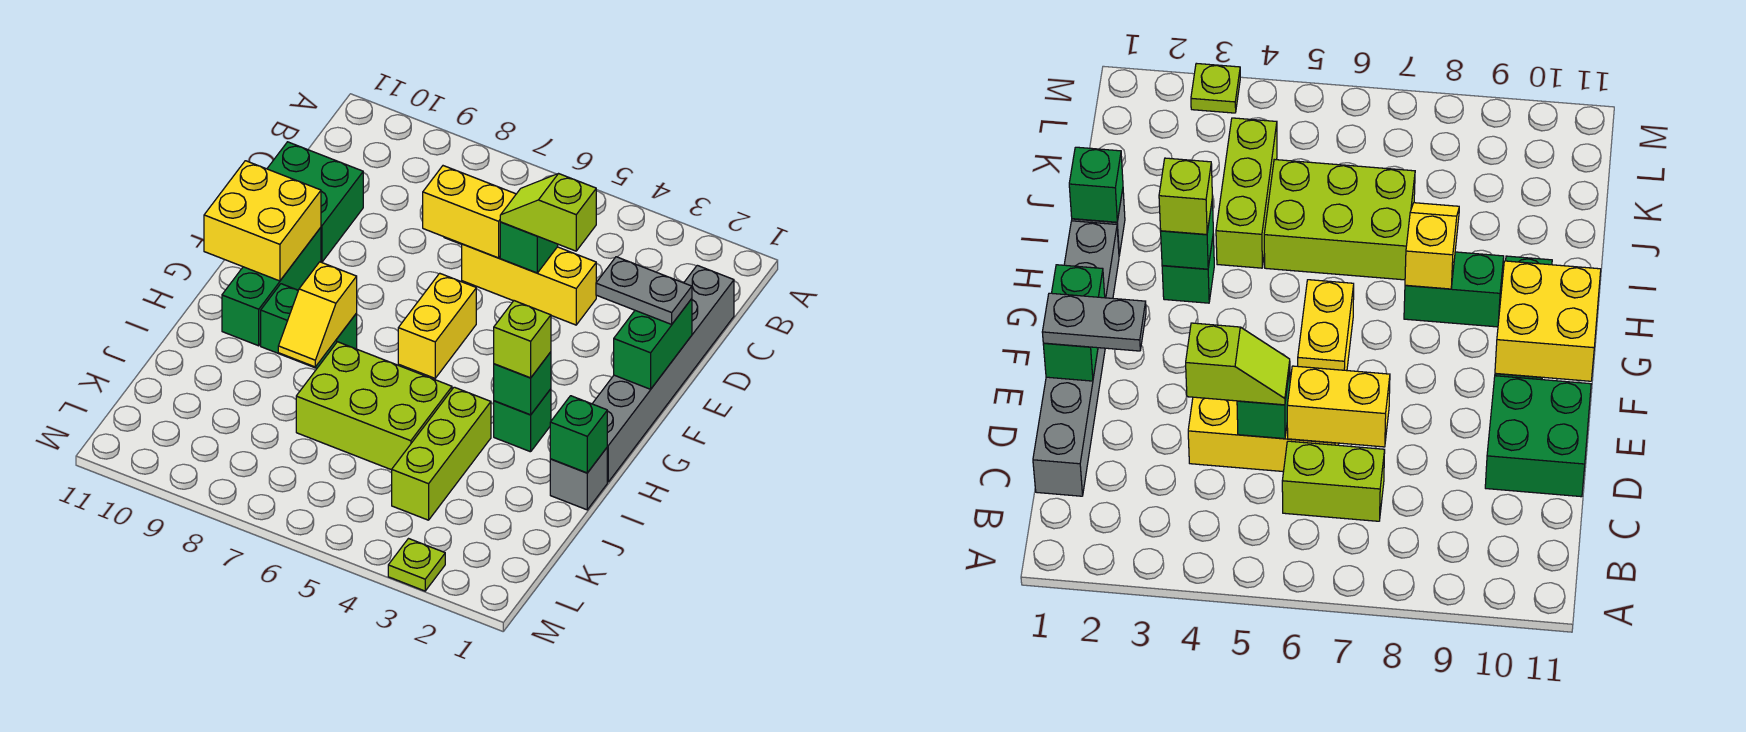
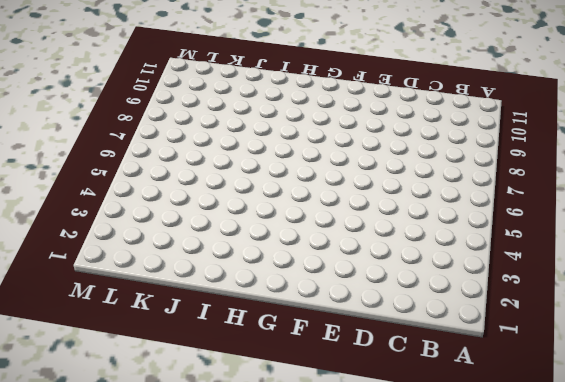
none -> grey 1x6 brick [592,265,734,482]
none -> lime 1x2 brick [1282,441,1385,521]
none -> yellow 1x3 brick [462,244,596,325]

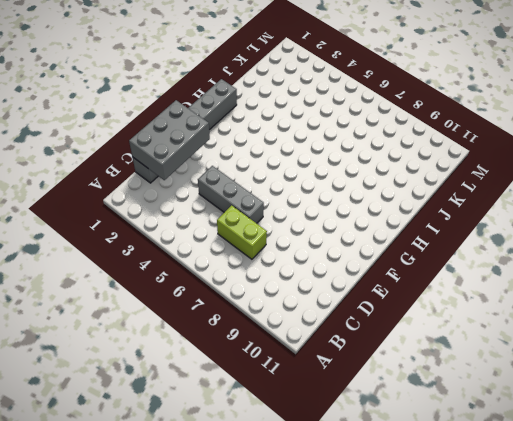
grey 2x3 brick [129,100,210,180] -> green 1x2 brick [614,299,692,389]
grey 1x3 brick [198,166,264,223] -> yellow 1x3 brick [462,244,596,325]
none -> green 2x2 brick [267,142,363,262]
none -> yellow 1x2 brick [398,273,476,378]
none -> green 1x3 brick [222,228,321,346]

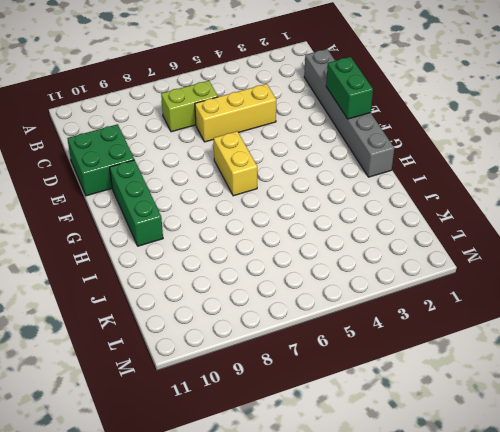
none -> green 1x1 brick [494,389,551,452]
none -> green 1x2 brick [261,284,357,368]
none -> grey 1x1 brick [550,448,607,510]

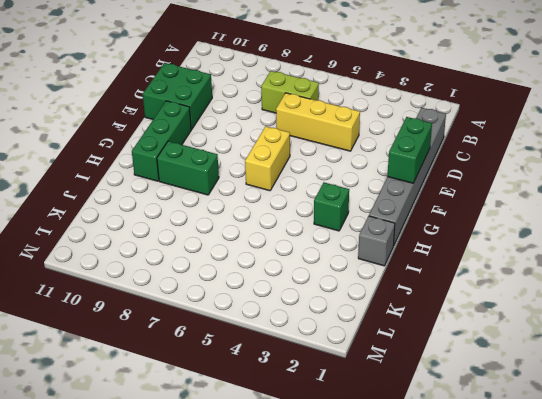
none -> lime 1x3 brick [392,387,491,520]
none -> lime 2x3 brick [296,342,452,470]
none -> lime 1x1 plate [388,539,445,591]

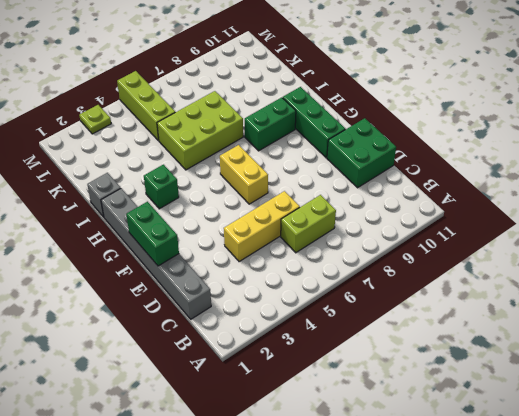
lime 1x3 brick [117,71,175,141] -> lime 1x3 brick moved to [392,387,491,520]
none -> green 1x1 brick [500,222,558,273]
none -> yellow 1x2 brick [423,166,516,258]
none -> yellow 2x2 brick [204,161,321,281]

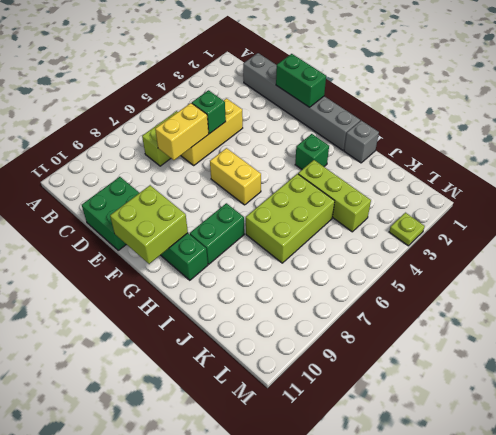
lime 2x2 brick [110,185,188,264] -> yellow 2x2 brick [204,161,321,281]
none -> green 1x1 brick [494,352,551,415]
none -> yellow 1x2 slope [278,262,357,367]
none -> green 1x1 brick [550,396,607,473]

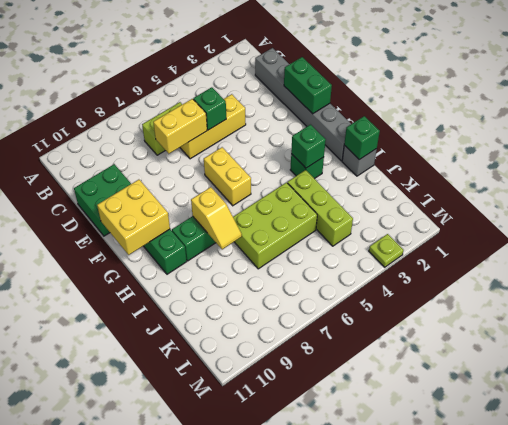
none -> lime 1x2 slope [500,174,596,251]
none -> grey 1x2 plate [596,257,692,324]
none -> lime 1x1 brick [494,301,551,378]

